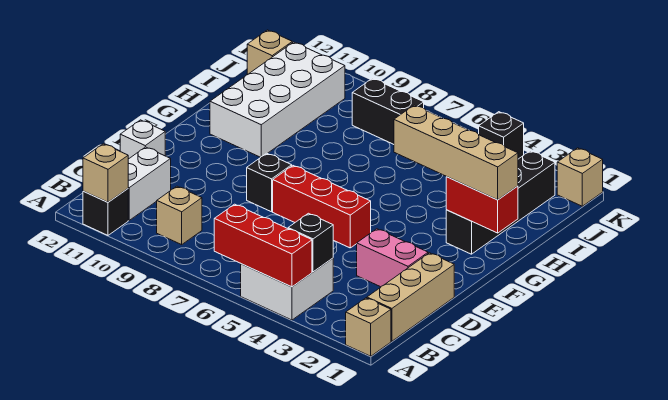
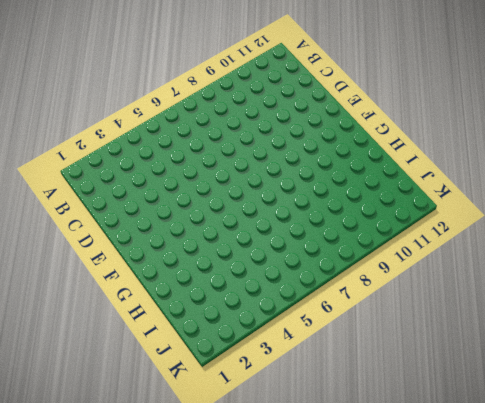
none -> tan 1x1 brick [346,298,391,356]
none -> white 2x2 brick [241,258,333,320]
none -> black 1x1 brick [83,189,128,235]

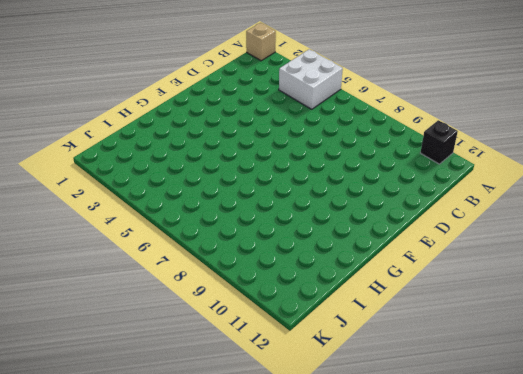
none -> tan 1x3 brick [367,253,454,341]
none -> tan 1x1 brick [157,186,202,245]
none -> white 1x2 brick [128,147,171,220]

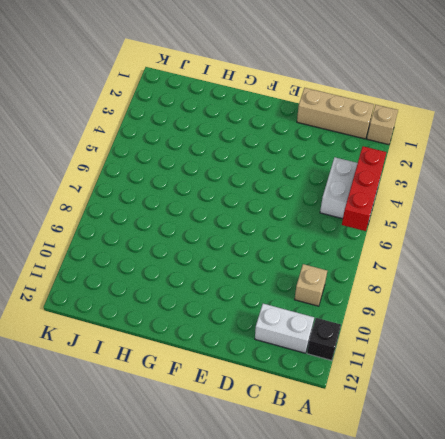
none -> pink 1x2 brick [357,229,428,287]
none -> white 1x1 brick [120,120,165,159]
none -> red 1x3 brick [273,166,371,248]

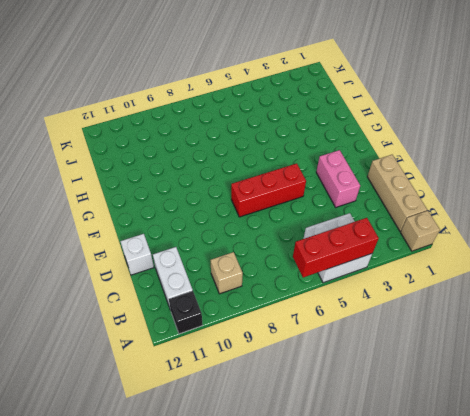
pink 1x2 brick [316,150,360,207] -> pink 1x2 brick turned to [357,229,428,287]
none -> black 1x1 brick [247,153,292,212]
none -> black 1x4 brick [446,151,555,254]
none -> white 2x4 brick [210,42,345,157]

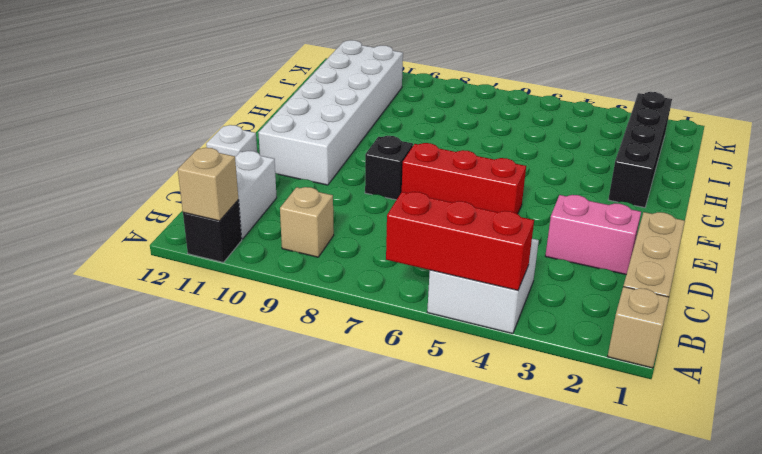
white 2x6 brick [258,40,403,185] -> white 2x4 brick [210,42,345,157]
none -> black 1x2 brick [352,78,424,144]
none -> tan 1x1 brick [247,30,292,75]
none -> tan 1x1 brick [557,148,603,206]

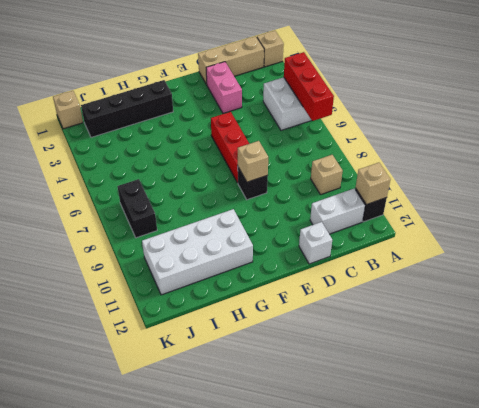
tan 1x1 brick [237,141,268,182] -> tan 1x1 brick moved to [247,30,292,75]
none -> black 1x1 brick [479,112,524,159]
none -> black 1x1 brick [288,213,333,272]
none -> red 1x2 brick [446,177,518,233]

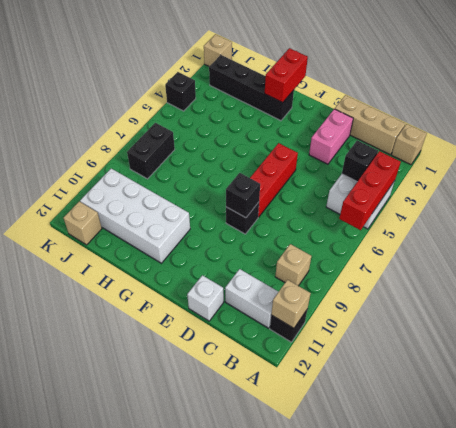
black 1x1 brick [226,173,260,218] -> none
none -> tan 1x4 brick [394,105,518,200]

